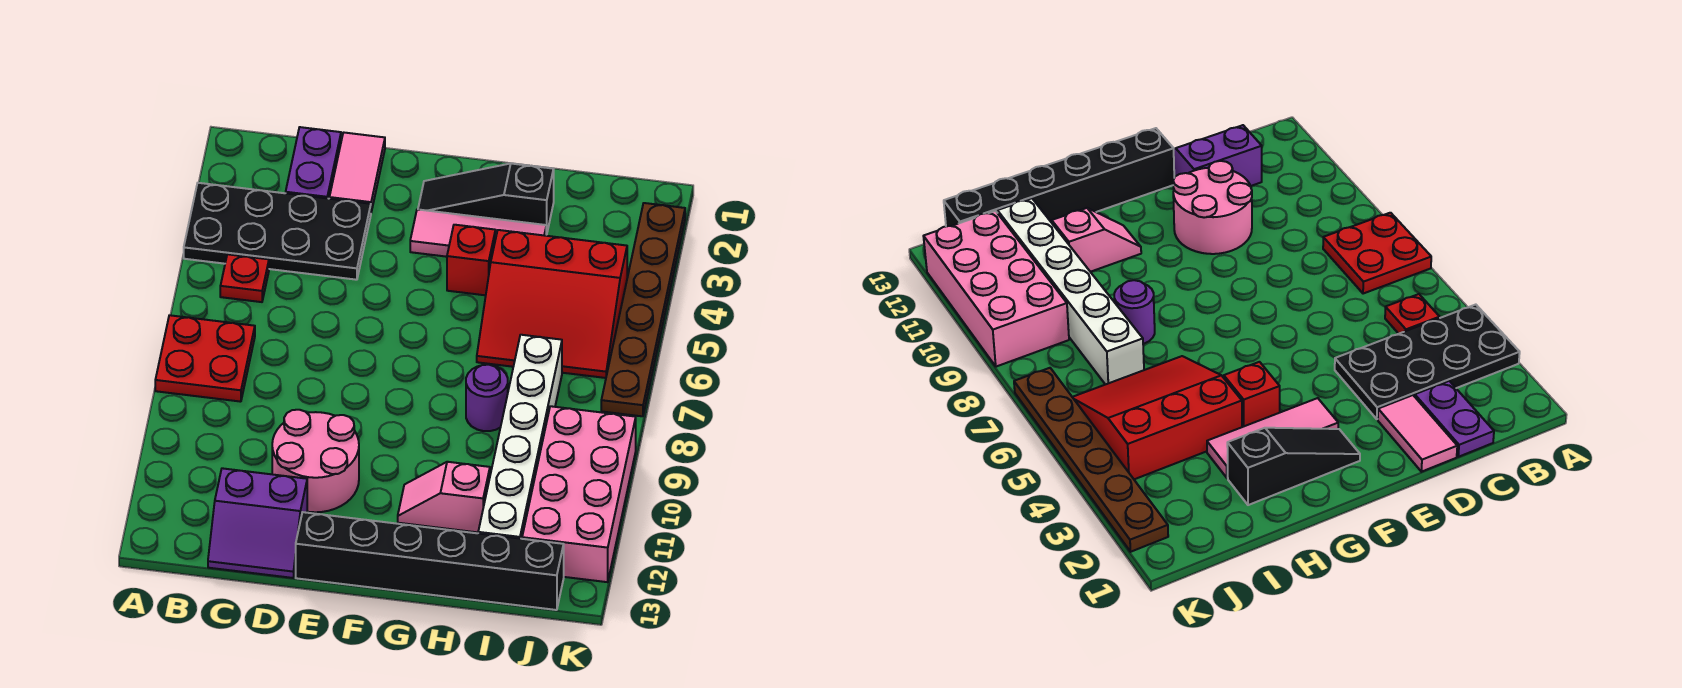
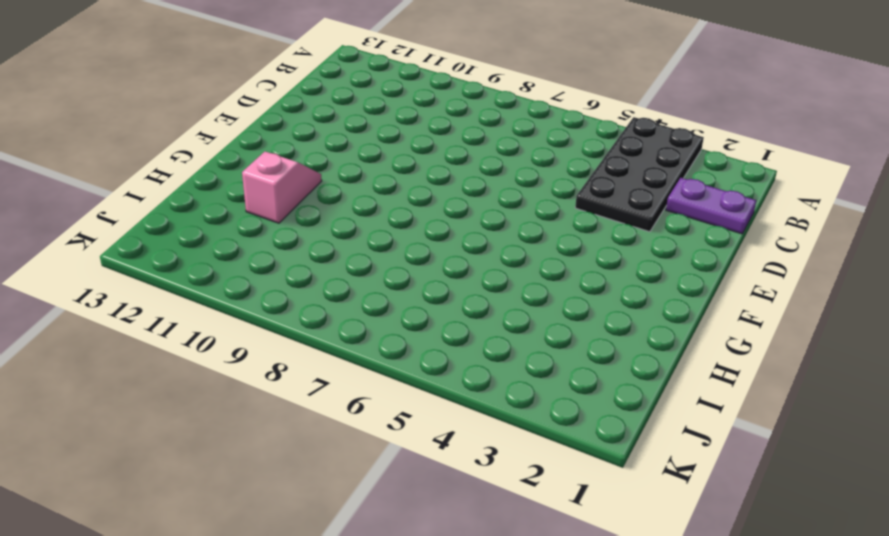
none -> red 2x2 plate [155,315,255,402]
none -> red 1x1 plate [220,254,269,302]
none -> purple 2x2 slope [208,468,307,578]

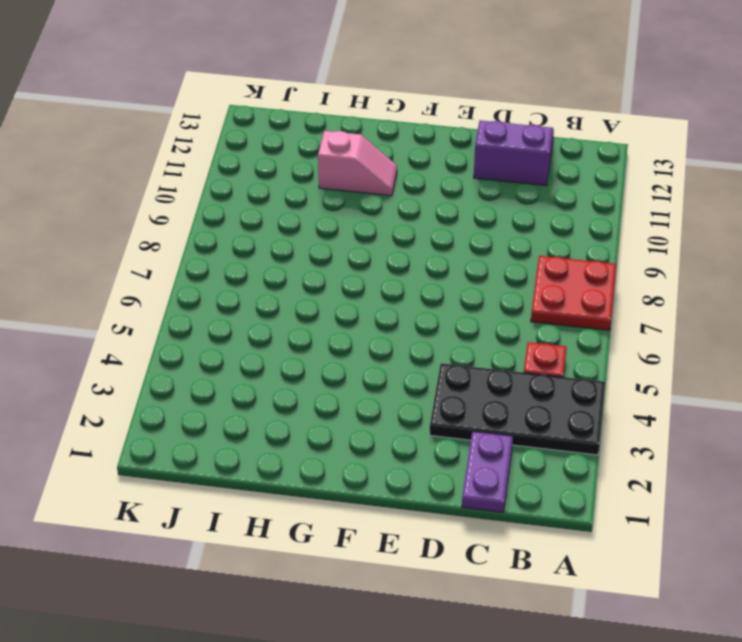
none -> pink 1x2 tile [329,132,385,212]
none -> pink 2x2 round brick [272,410,359,512]
none -> black 1x6 brick [296,512,564,610]

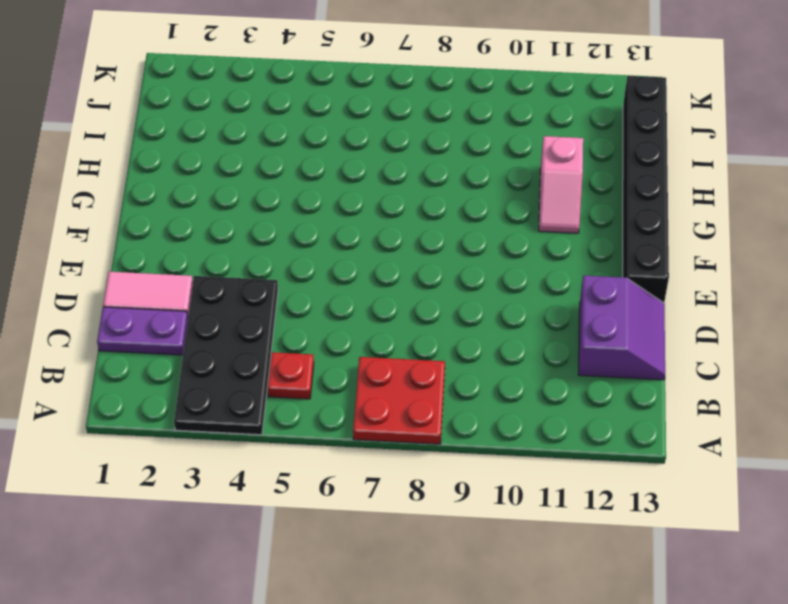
none -> pink 2x2 round brick [272,410,359,512]
none -> black 1x3 slope [418,163,554,234]
none -> pink 1x3 tile [410,209,547,257]

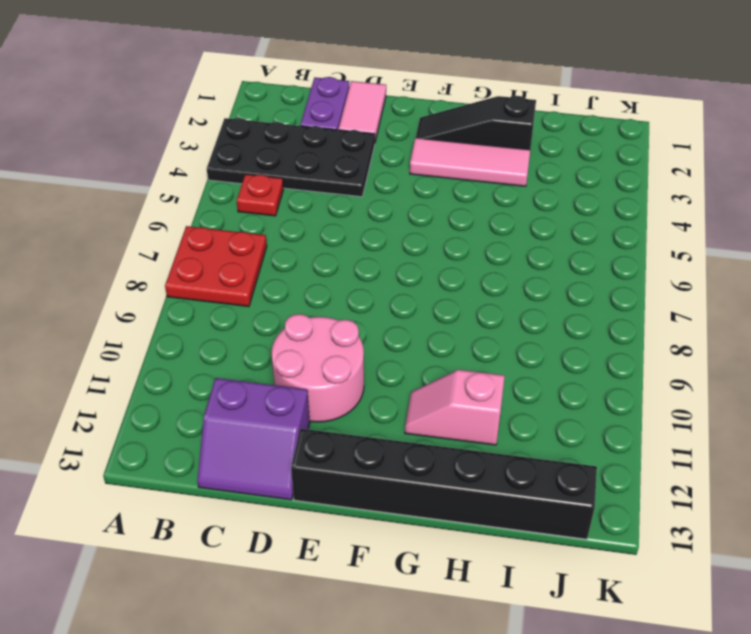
none -> red 1x1 brick [447,225,496,295]
none -> red 3x3 slope [477,230,627,378]
none -> purple 1x1 round brick [466,365,508,431]

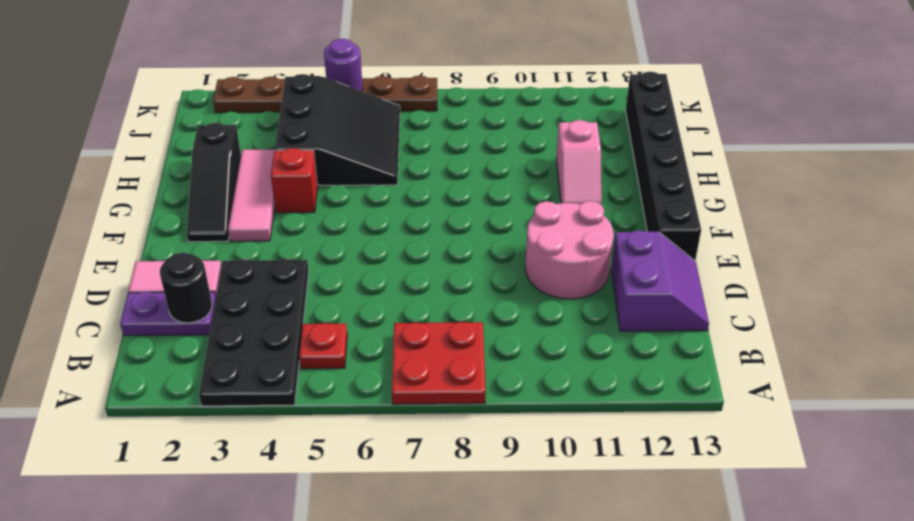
black 1x1 round brick [160,253,212,323] -> none
black 3x3 slope [275,74,400,185] -> red 3x3 slope [477,230,627,378]
purple 1x1 round brick [324,39,363,91] -> purple 1x1 round brick moved to [466,365,508,431]
none -> white 1x6 brick [478,335,562,539]
none -> pink 2x4 brick [522,406,636,582]

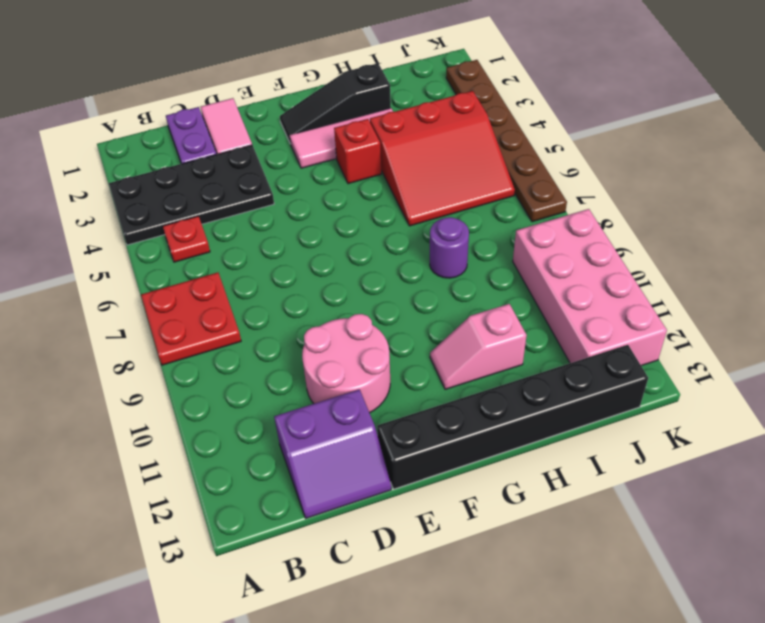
none -> white 1x6 brick [478,335,562,539]

